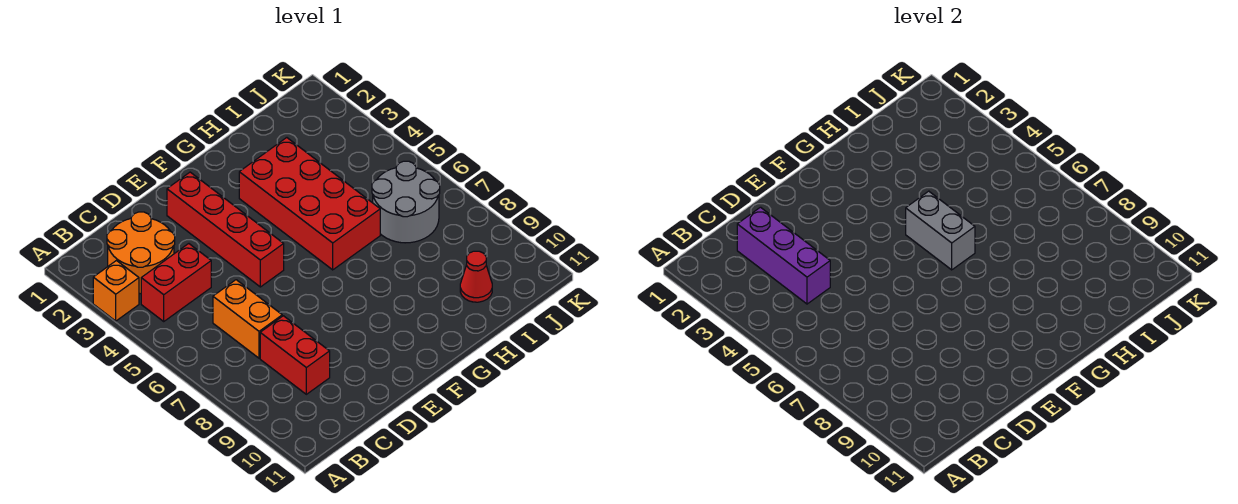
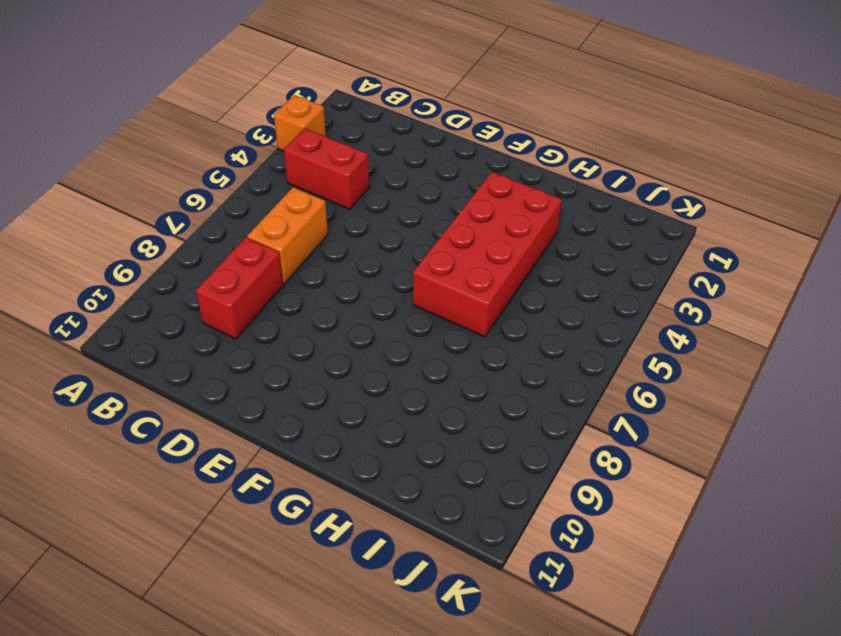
none -> orange 2x2 round brick [107,212,175,294]
none -> red 1x4 brick [167,172,284,287]

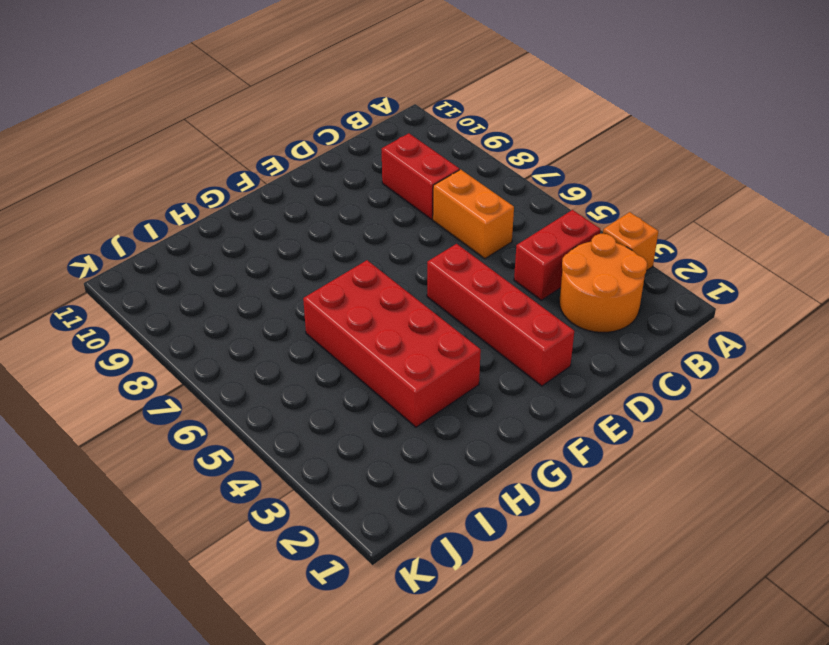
none -> grey 2x2 round brick [372,161,440,243]
none -> red 1x1 cone [460,251,492,302]

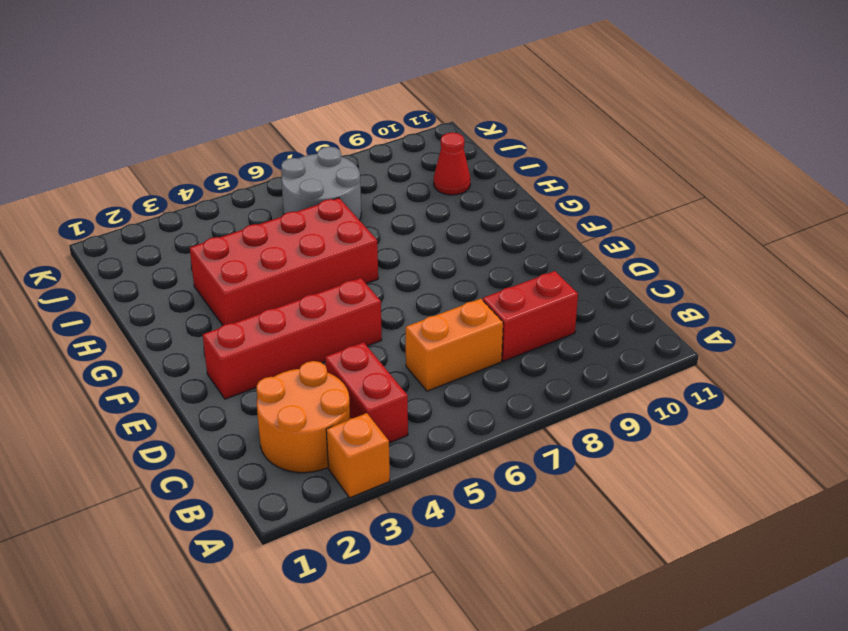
none -> purple 1x3 brick [737,207,830,304]
none -> grey 1x2 brick [906,191,975,270]

